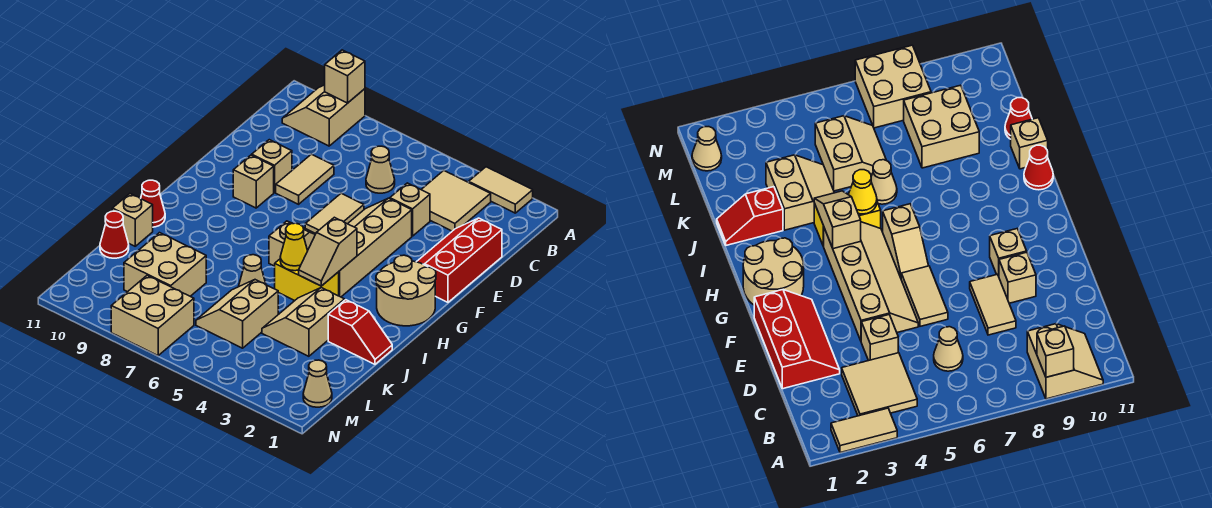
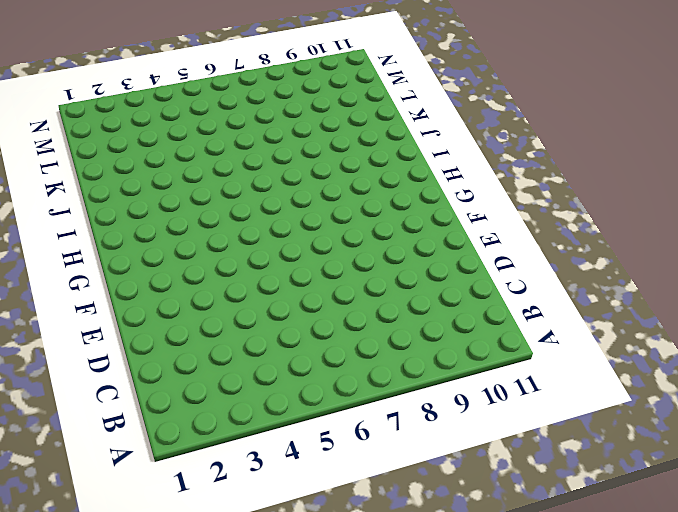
none -> tan 1x2 tile [469,167,533,213]
none -> tan 2x2 slope [282,85,365,146]
none -> tan 2x2 tile [421,171,491,231]

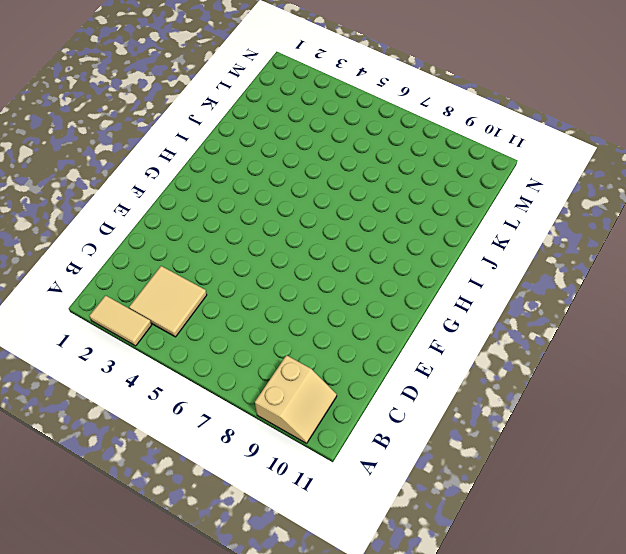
none -> tan 1x1 cone [366,146,395,193]
none -> red 2x3 slope [417,218,502,302]
none -> tan 1x1 brick [390,183,430,236]

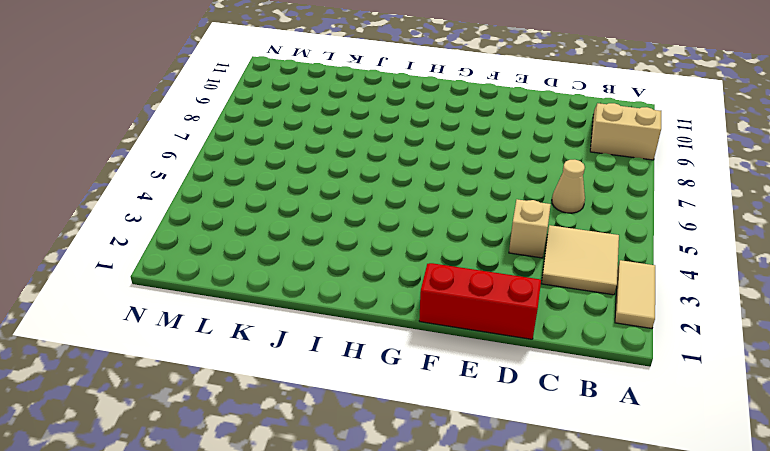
none -> tan 1x2 tile [276,154,334,204]
none -> tan 2x4 slope [339,198,412,297]
none -> tan 1x2 tile [305,193,364,234]

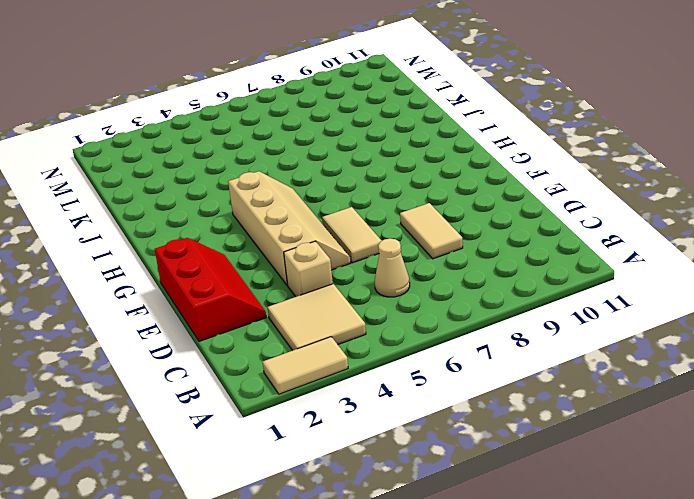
none -> tan 2x2 slope [282,85,365,146]
none -> tan 1x1 brick [252,140,292,193]
none -> tan 1x1 brick [233,155,274,208]

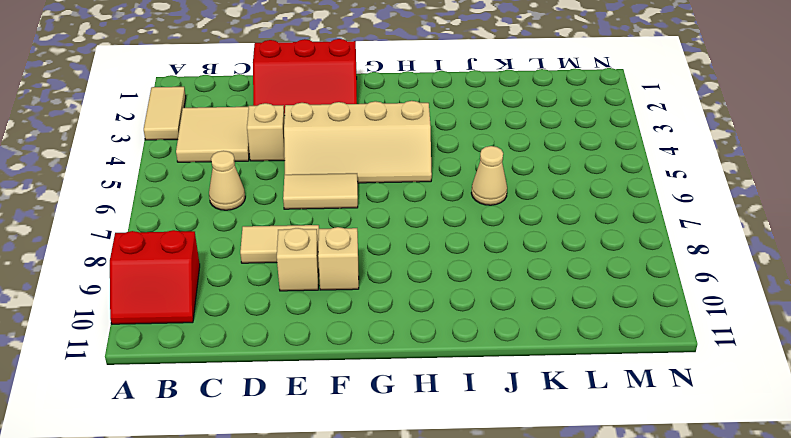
red 2x2 slope [110,230,200,324] -> tan 2x2 slope [282,85,365,146]
none -> tan 2x2 round brick [376,255,436,326]
none -> tan 1x2 slope [269,221,315,266]
none -> yellow 1x2 brick [275,259,339,301]

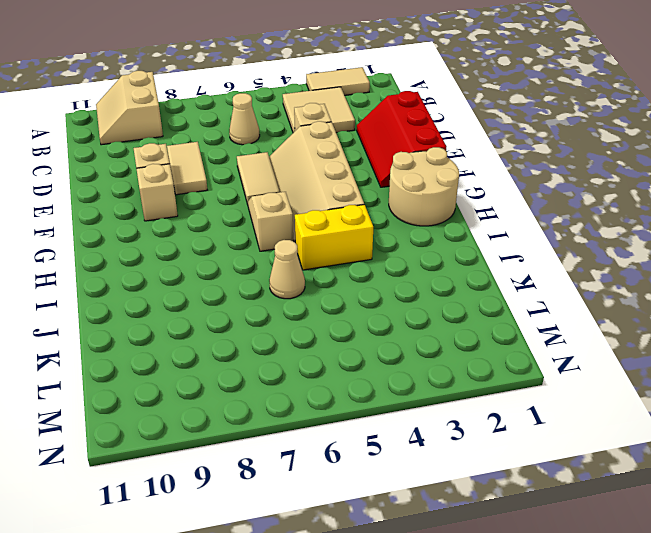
none -> red 1x1 cone [141,180,165,227]
none -> red 1x2 slope [328,300,392,364]
none -> tan 2x2 slope [262,288,345,356]

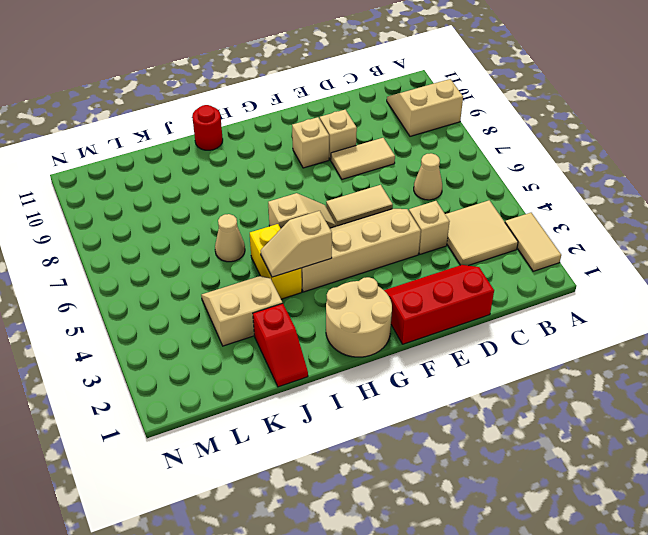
red 1x1 round brick [192,105,223,150] -> red 1x1 cone [141,180,165,227]
none -> tan 1x1 brick [112,194,153,246]
none -> tan 2x2 slope [196,280,278,348]
none -> tan 2x2 brick [124,233,206,296]

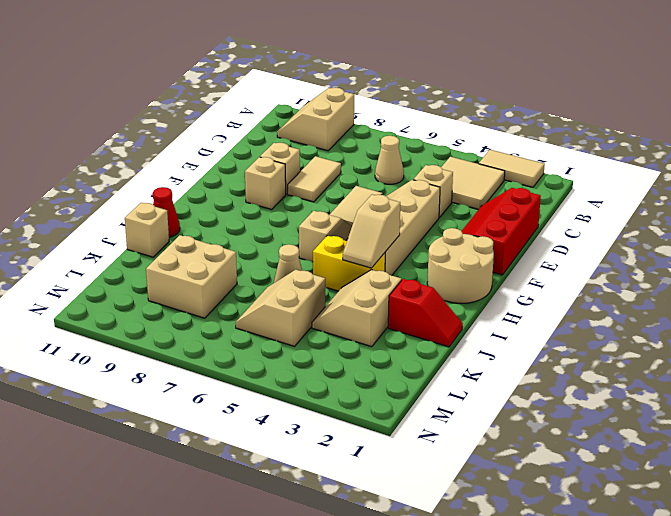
none -> red 1x1 cone [100,211,129,258]
none -> tan 1x1 cone [303,360,332,407]
none -> tan 2x2 brick [111,275,194,355]

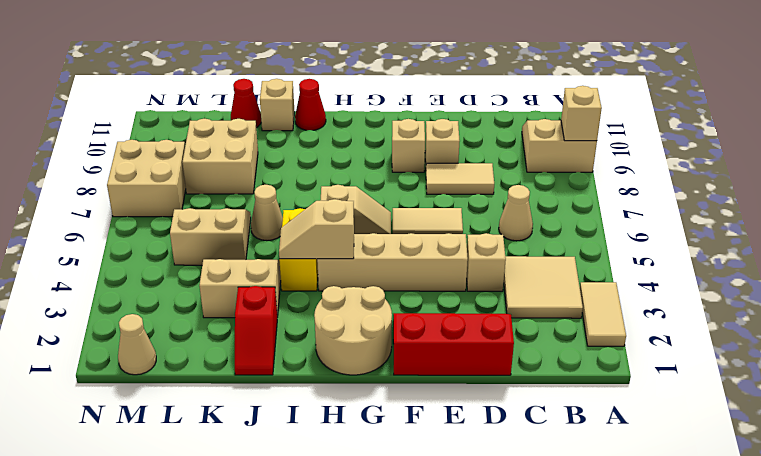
none -> yellow 1x1 cone [280,223,308,271]

